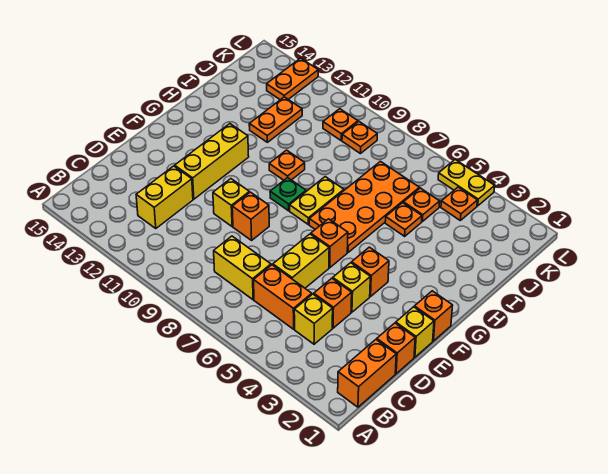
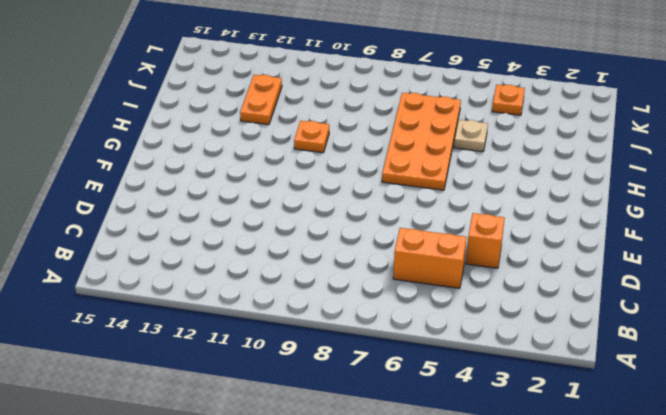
tan 1x1 plate [454,120,488,152] -> orange 1x1 plate [385,203,422,236]
none -> orange 1x2 brick [338,340,396,407]
none -> yellow 1x1 brick [294,294,333,344]
none -> yellow 1x2 brick [214,236,271,300]

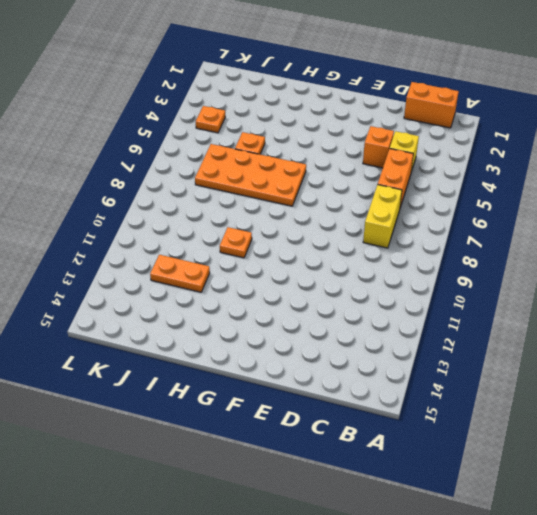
none -> yellow 1x2 brick [136,166,193,229]
none -> orange 1x1 brick [377,323,415,374]
none -> yellow 1x2 brick [273,234,329,288]

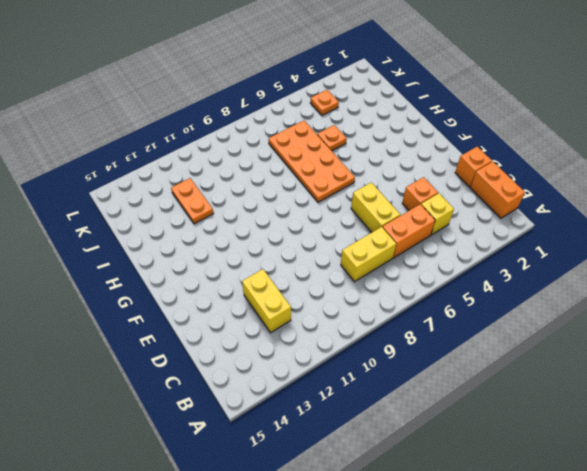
none -> yellow 1x1 brick [396,307,434,357]
none -> yellow 1x1 brick [333,263,370,312]
none -> orange 1x1 brick [232,192,269,240]

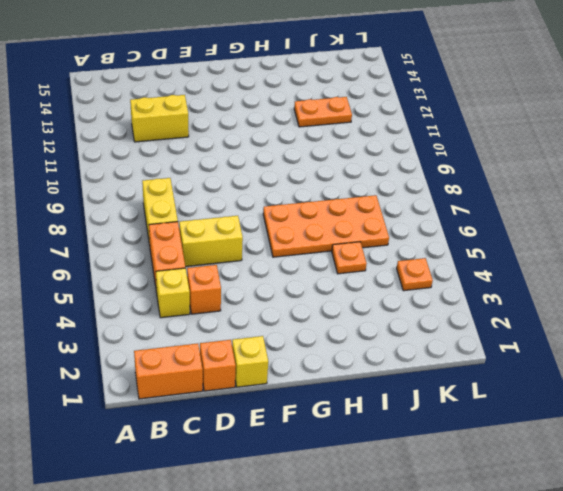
none -> yellow 1x1 brick [333,263,370,312]
none -> orange 1x1 brick [232,192,269,240]
none -> yellow 1x1 brick [213,179,249,227]

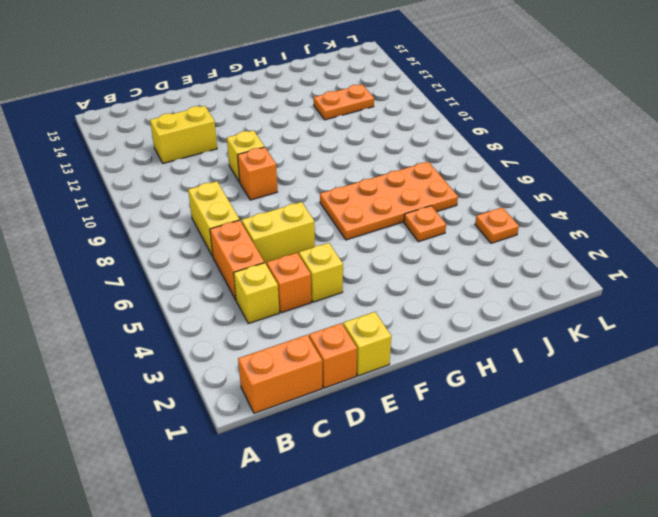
none -> yellow 1x3 brick [175,124,249,199]
none -> orange 1x1 brick [415,291,453,341]
none -> orange 1x1 brick [352,247,389,296]

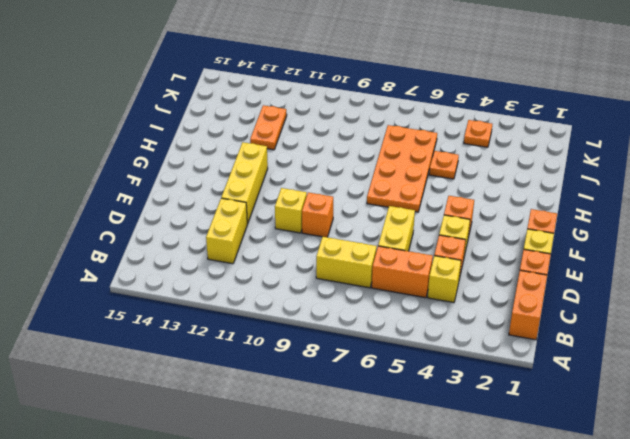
none -> orange 1x1 brick [311,219,348,268]
none -> yellow 1x2 plate [290,177,344,224]
none -> green 1x1 plate [270,178,306,211]

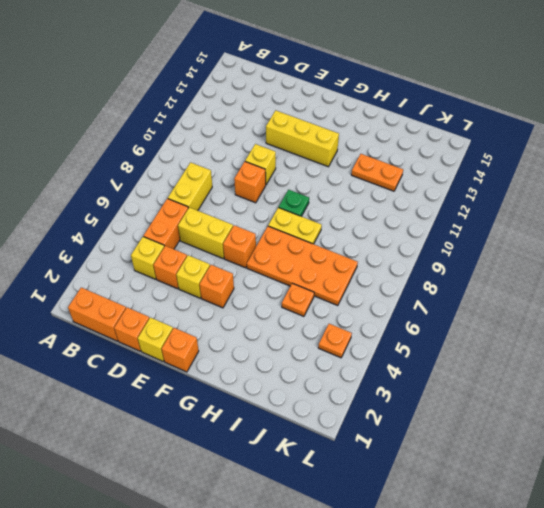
none -> yellow 1x2 brick [136,166,193,229]
none -> orange 1x1 plate [269,150,305,180]
none -> orange 1x1 plate [404,188,440,221]

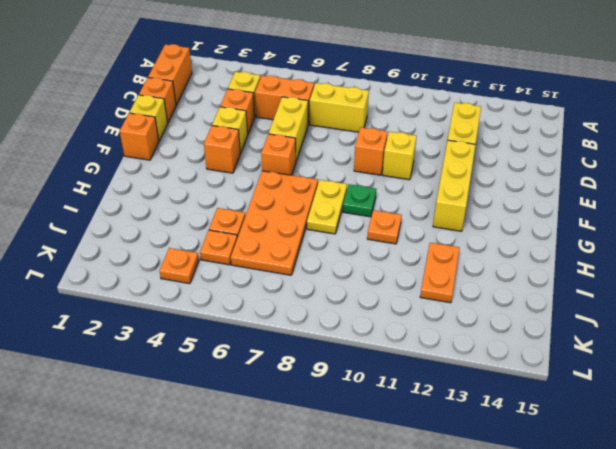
none -> orange 1x1 plate [342,122,377,154]
none -> orange 1x1 plate [323,109,358,140]
none -> orange 1x2 plate [267,58,318,100]

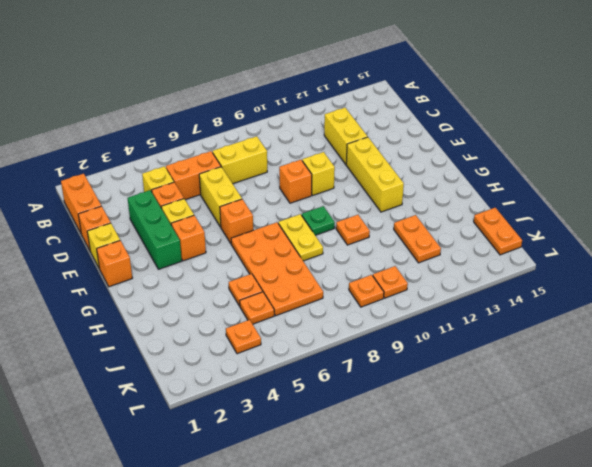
green 1x3 brick [128,190,182,269] -> none
orange 1x2 plate [474,208,522,255] -> orange 1x2 plate moved to [267,58,318,100]
none -> yellow 1x2 plate [438,160,495,206]

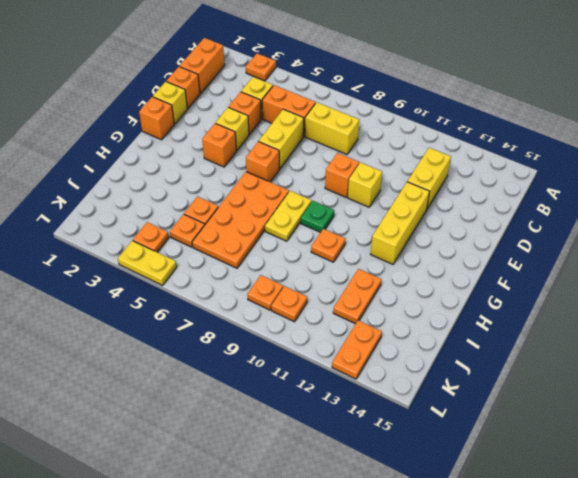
orange 1x1 plate [246,53,276,81] -> none

